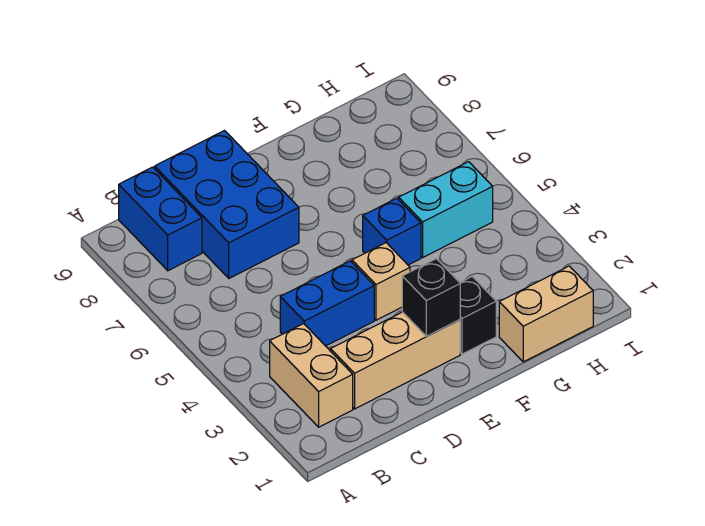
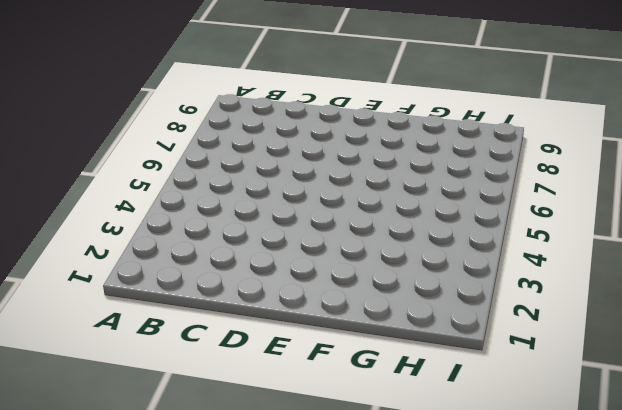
none -> tan 1x2 brick [270,324,353,427]
none -> blue 1x2 brick [119,167,202,271]

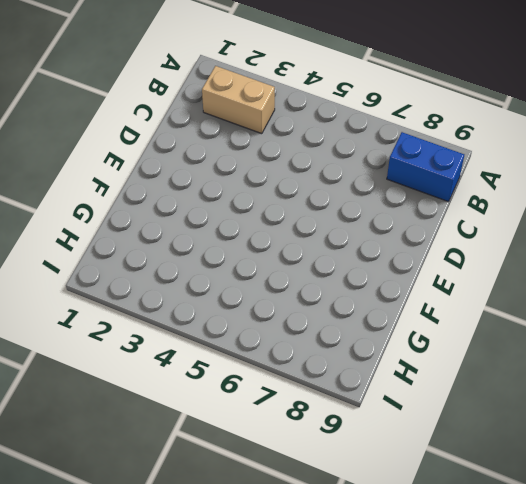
none -> tan 1x3 brick [331,312,460,409]
none -> blue 1x2 brick [280,261,374,346]

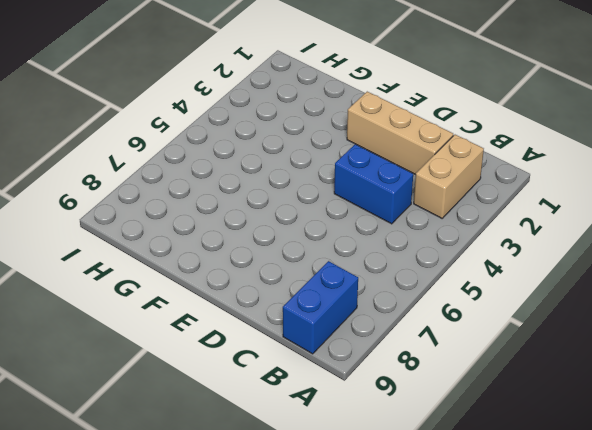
none -> blue 2x3 brick [155,131,299,278]
none -> tan 1x1 brick [352,243,410,320]

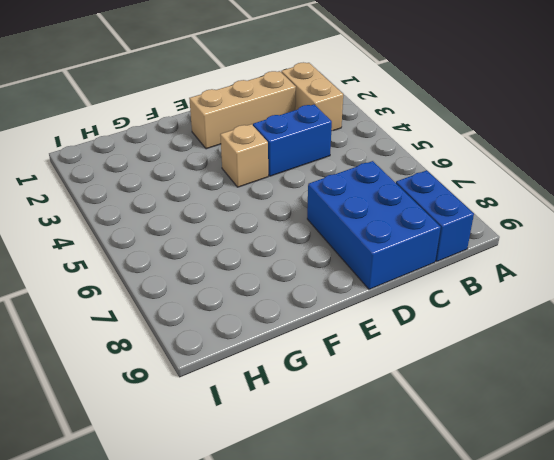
none -> black 1x1 brick [460,277,496,354]
none -> blue 1x1 brick [363,198,421,265]

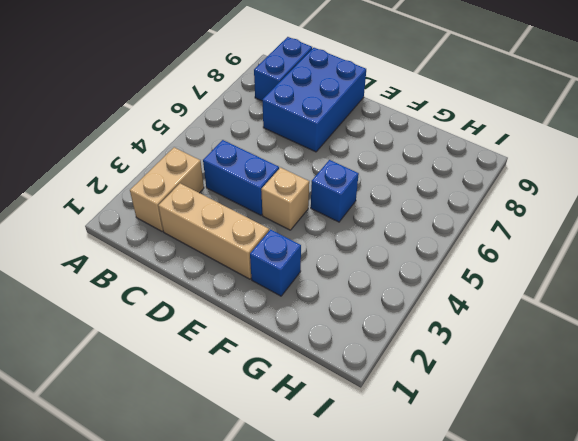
blue 1x1 brick [250,230,301,296] -> black 1x1 brick [460,277,496,354]
none -> tan 1x2 brick [499,266,593,362]
none -> cyan 1x2 brick [399,162,493,257]

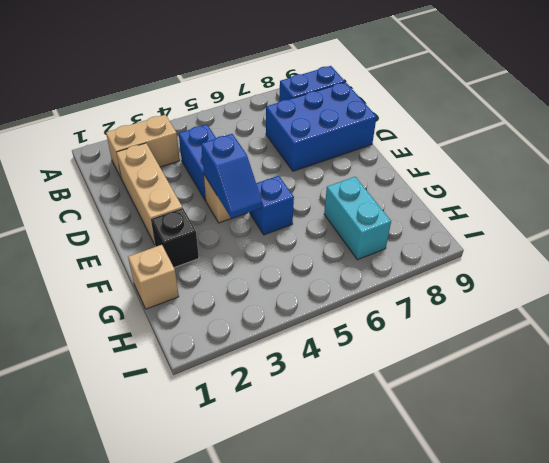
blue 1x2 slope [201,134,262,218] -> none
tan 1x1 brick [128,245,179,309] -> tan 1x2 brick [499,266,593,362]
cyan 1x2 brick [324,177,391,260] -> cyan 1x2 brick moved to [399,162,493,257]
none -> black 1x1 brick [402,259,460,336]

